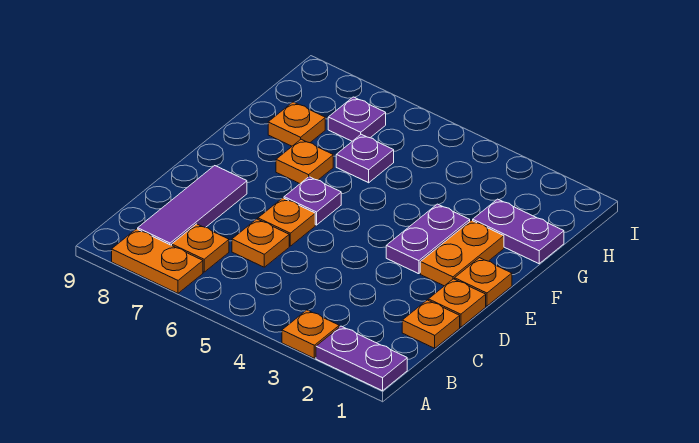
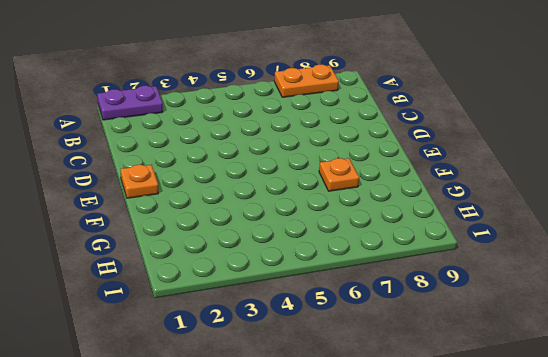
none -> orange 1x1 plate [282,310,339,358]
none -> orange 1x1 plate [172,224,229,272]
none -> purple 1x3 tile [138,166,247,245]

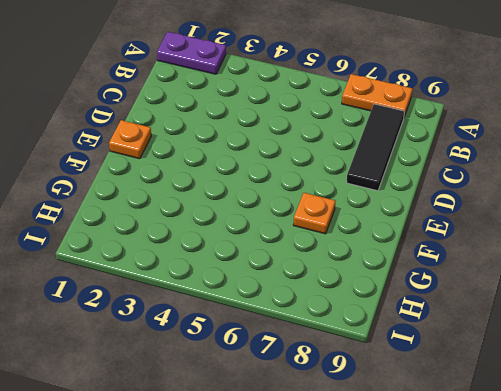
black 1x3 tile [347,104,404,191] -> purple 1x3 tile [138,166,247,245]
none -> orange 1x1 plate [282,310,339,358]
none -> orange 1x1 plate [172,224,229,272]
none -> orange 1x1 plate [402,300,460,348]

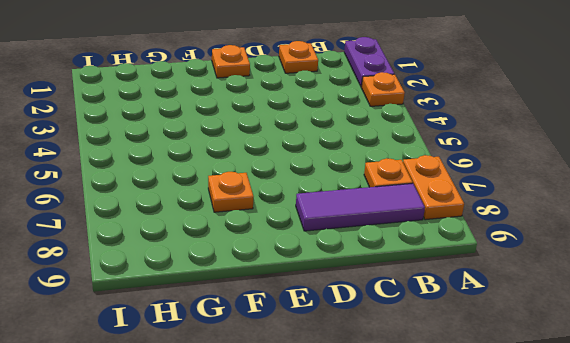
none -> orange 1x1 plate [232,219,289,267]
none -> orange 1x1 plate [428,279,486,327]
none -> orange 1x1 plate [258,198,315,246]

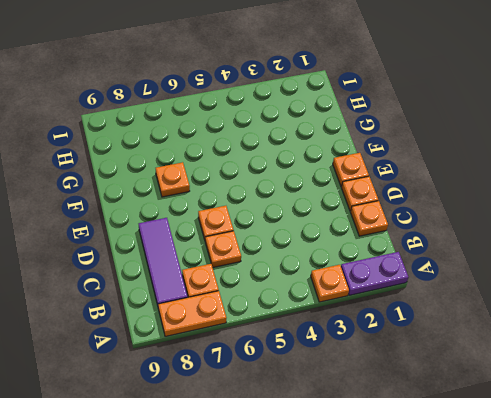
none -> orange 1x2 plate [420,220,504,286]
none -> purple 1x2 plate [386,204,470,274]
none -> purple 1x1 plate [284,177,341,225]

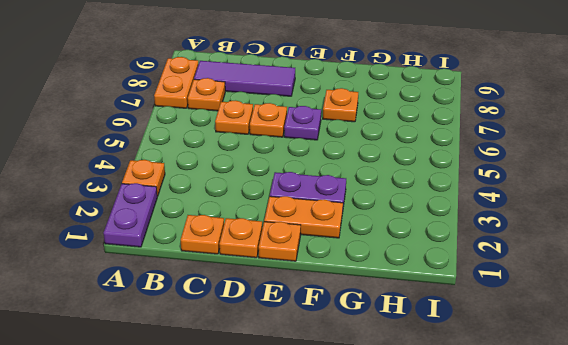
none -> purple 1x2 plate [473,199,564,264]
none -> purple 1x1 plate [336,134,394,183]
none -> orange 1x1 plate [268,102,325,146]

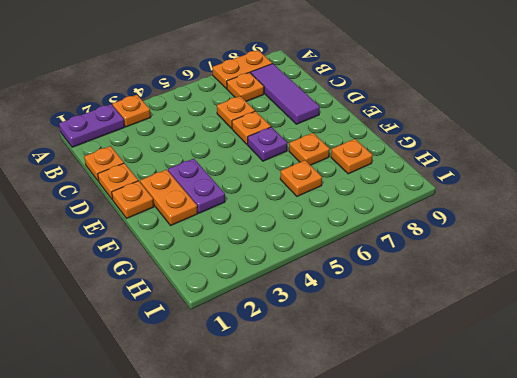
orange 1x1 plate [280,160,322,196] -> purple 1x1 plate [336,134,394,183]
none -> purple 1x2 plate [473,199,564,264]
none -> purple 1x1 plate [328,97,386,141]

